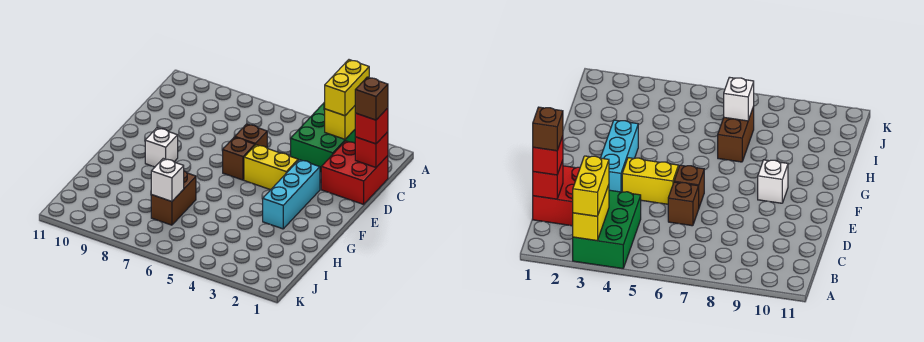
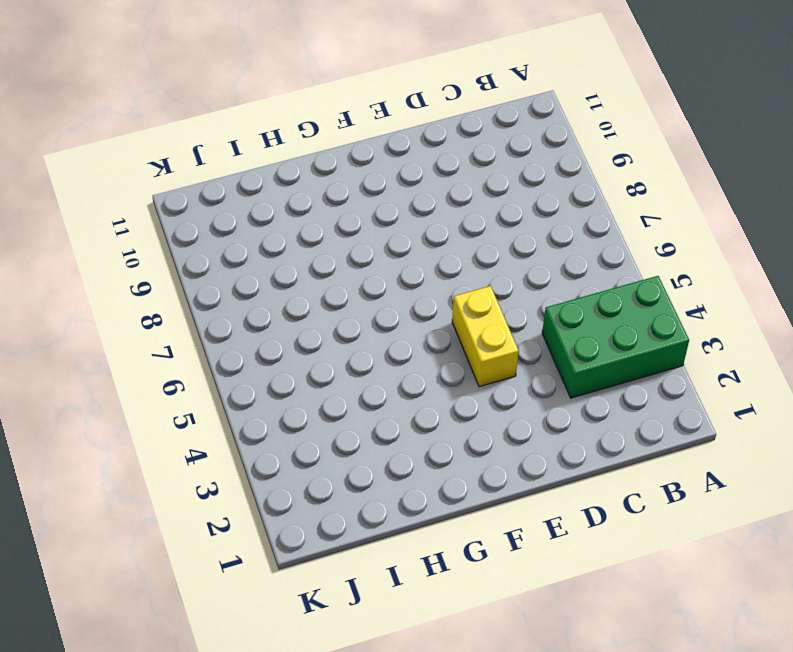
none -> red 2x2 brick [321,141,388,204]
none -> brown 1x1 brick [235,124,267,148]
none -> cyan 1x3 brick [263,160,320,229]

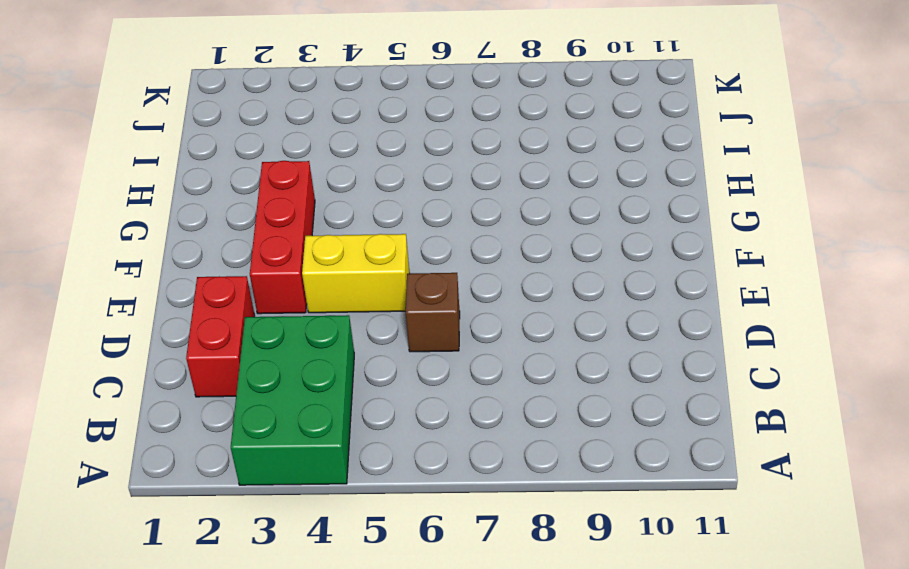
red 1x2 brick [186,276,255,397] -> red 2x2 brick [321,141,388,204]
red 1x3 brick [250,161,315,314] -> cyan 1x3 brick [263,160,320,229]
none -> brown 1x1 brick [223,137,255,180]
none -> white 1x1 brick [145,128,178,167]
none -> brown 1x2 brick [151,171,196,225]

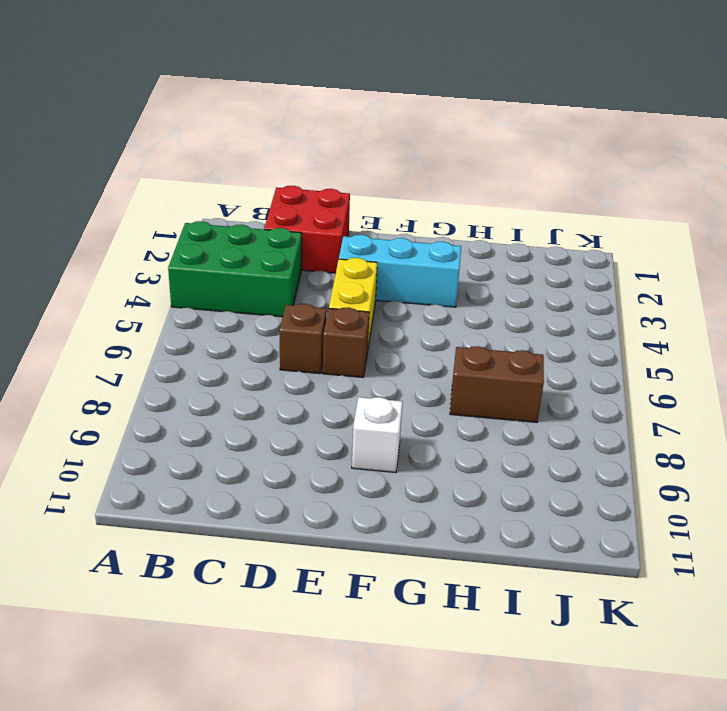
none -> yellow 1x2 brick [325,106,355,139]
none -> red 1x1 brick [355,132,388,167]
none -> white 1x1 brick [151,158,184,201]

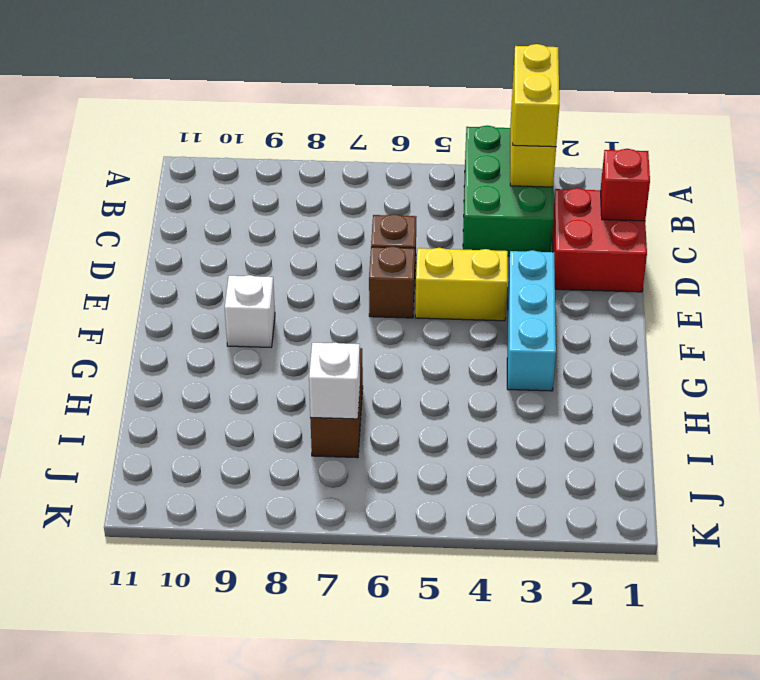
none -> red 1x1 brick [355,108,388,144]
none -> brown 1x1 brick [355,77,388,120]

